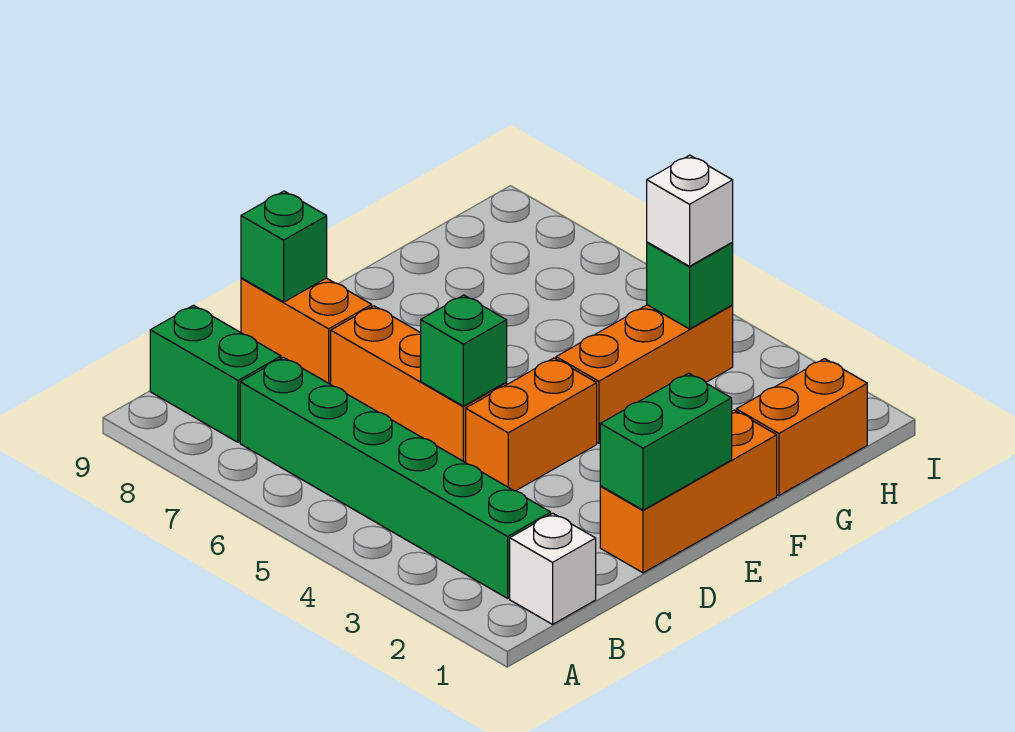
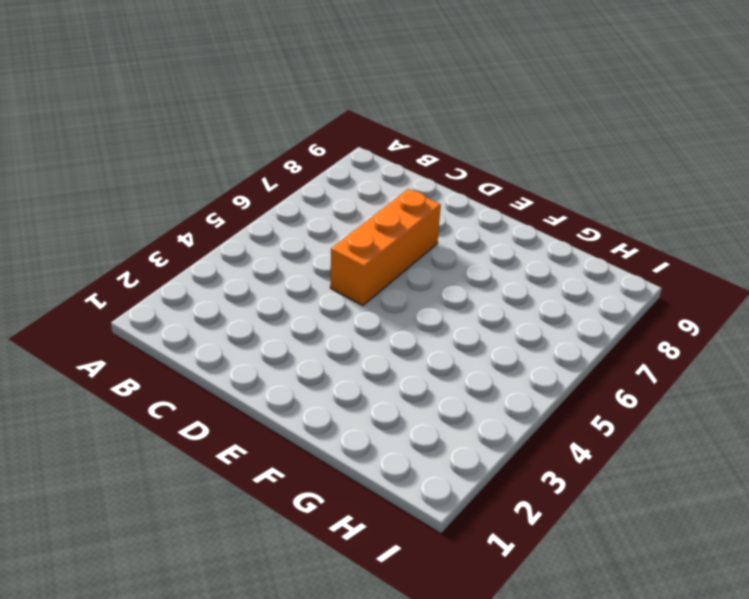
none -> white 1x1 brick [510,513,596,624]
none -> green 1x6 brick [240,357,551,598]
none -> green 1x2 brick [150,305,281,442]

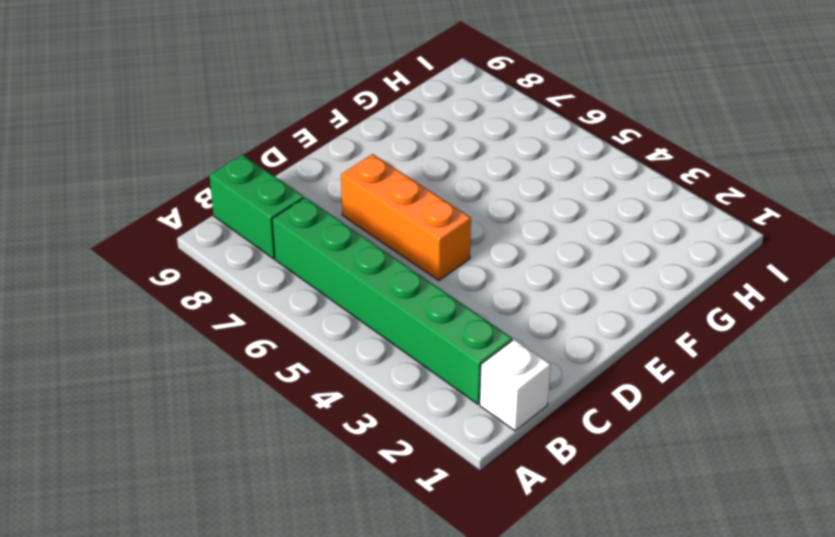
none -> orange 1x3 brick [600,410,777,573]
none -> orange 1x2 brick [466,358,597,491]
none -> orange 1x2 brick [241,278,372,384]

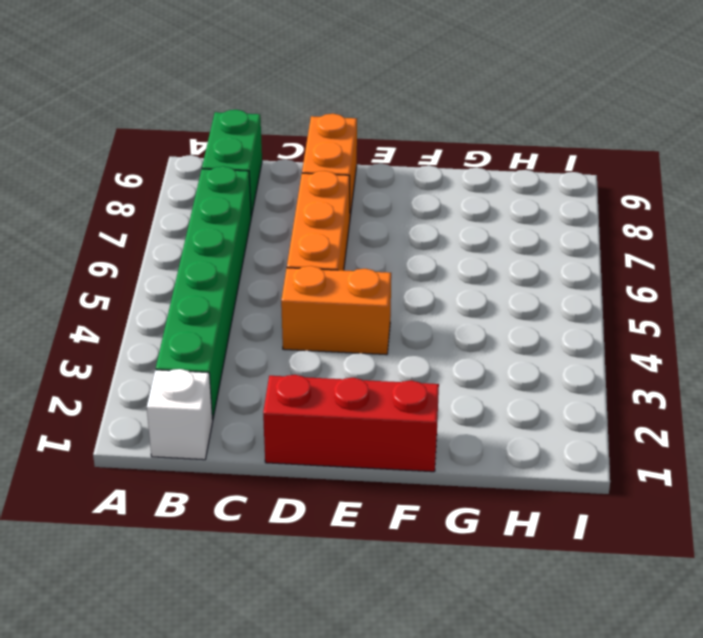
red 1x3 brick [263,375,439,472] -> orange 1x3 brick [600,410,777,573]
none -> orange 1x3 brick [556,305,733,443]
none -> orange 1x2 brick [736,359,867,495]
none -> green 1x2 brick [600,373,732,510]

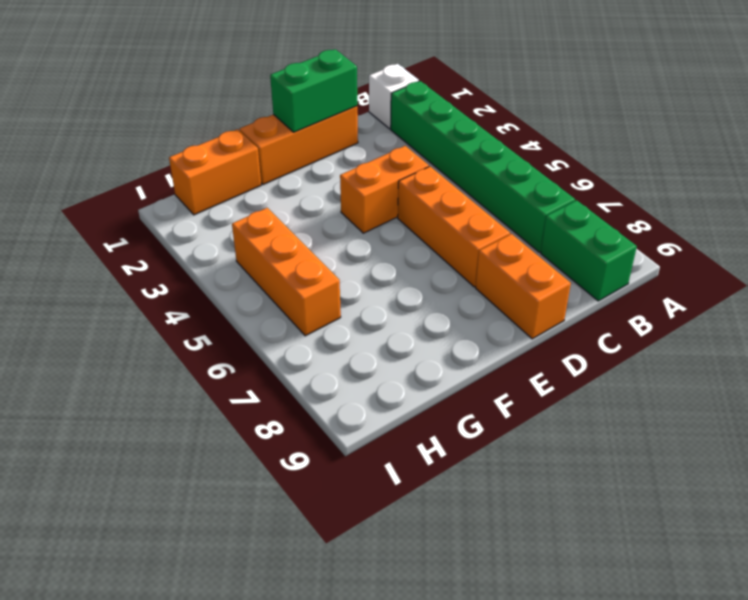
orange 1x3 brick [232,208,341,336] -> orange 1x3 brick turned to [556,305,733,443]
none -> green 1x1 brick [421,295,507,406]
none -> green 1x1 brick [241,191,327,302]
none -> green 1x1 brick [647,242,733,329]

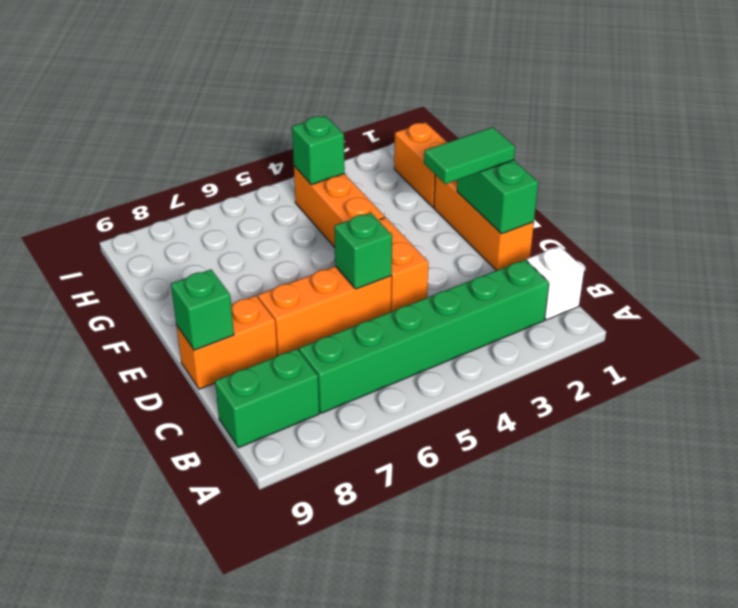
green 1x2 tile [424,127,515,184] -> none
none -> white 1x1 brick [647,155,733,266]

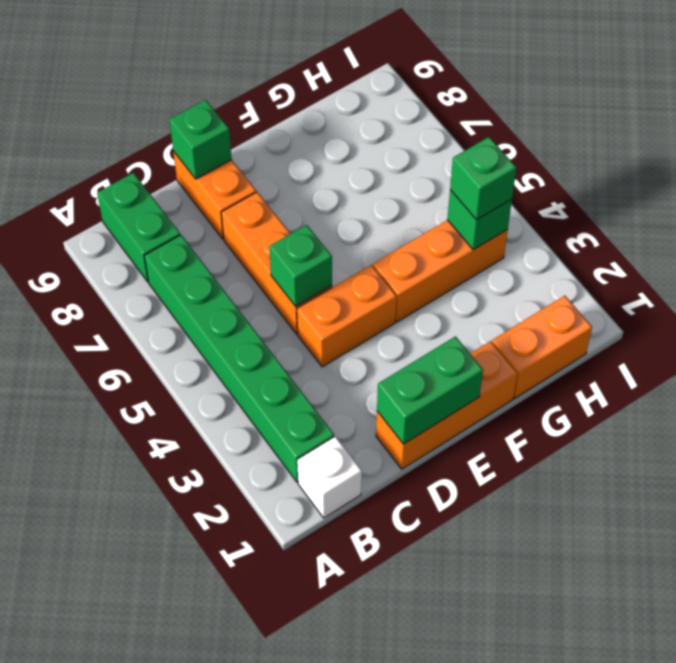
green 1x1 brick [450,137,516,220] -> white 1x1 brick [647,155,733,266]

